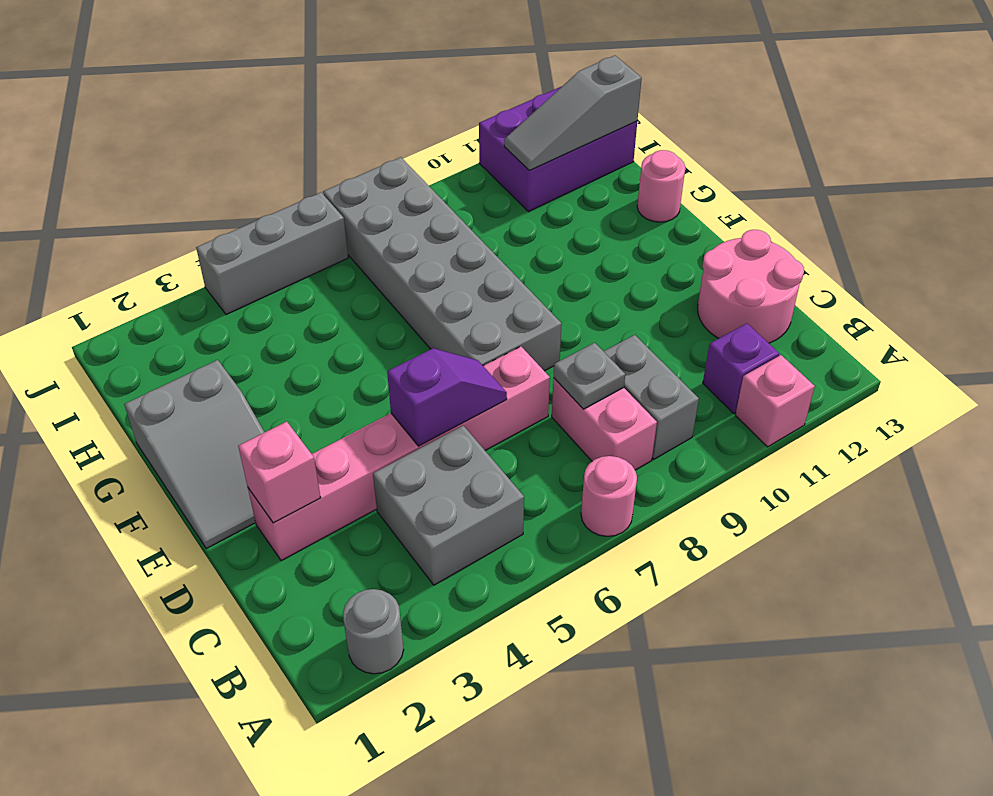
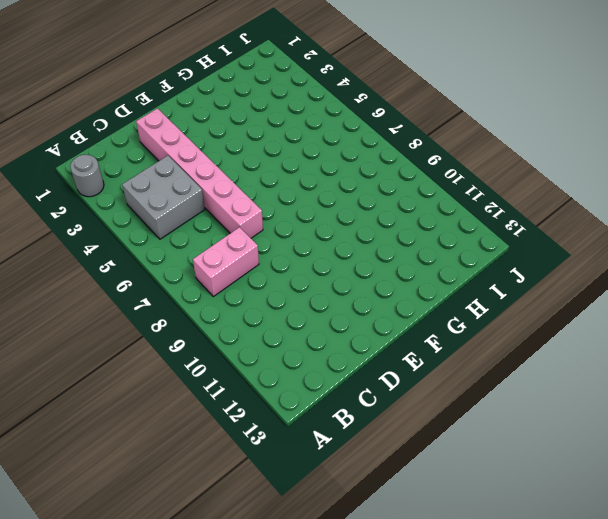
none -> pink 1x1 round brick [581,456,637,536]
none -> pink 1x1 brick [735,355,815,447]
none -> grey 1x2 brick [604,335,699,459]

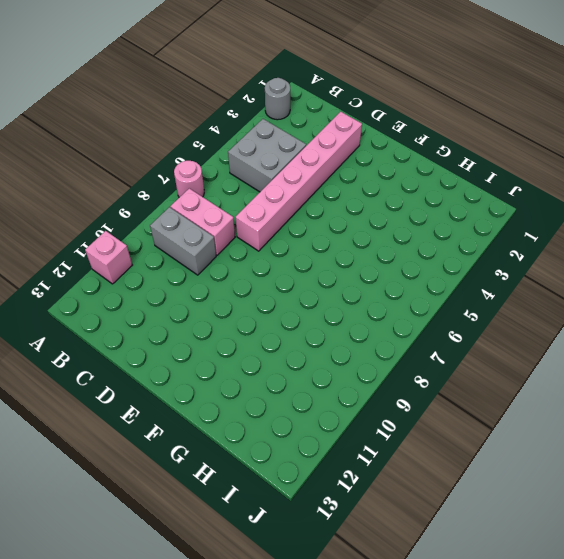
none -> purple 1x1 brick [703,323,779,413]
none -> pink 2x2 round brick [698,230,804,343]
none -> grey 2x3 slope [124,360,265,549]

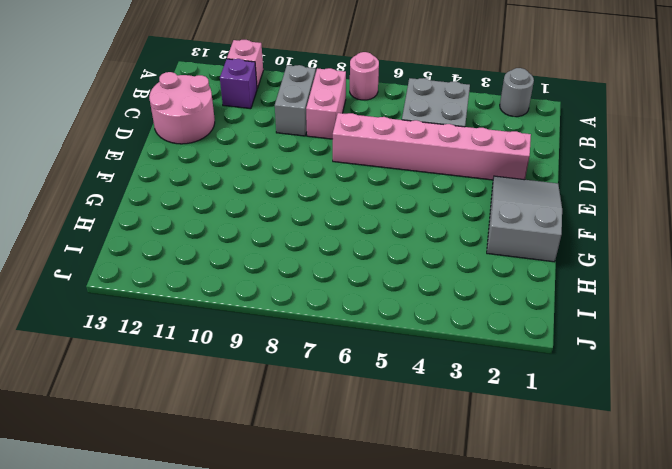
none -> grey 2x6 brick [323,157,562,371]
none -> pink 1x1 round brick [637,150,685,222]
none -> purple 2x3 brick [479,86,637,212]

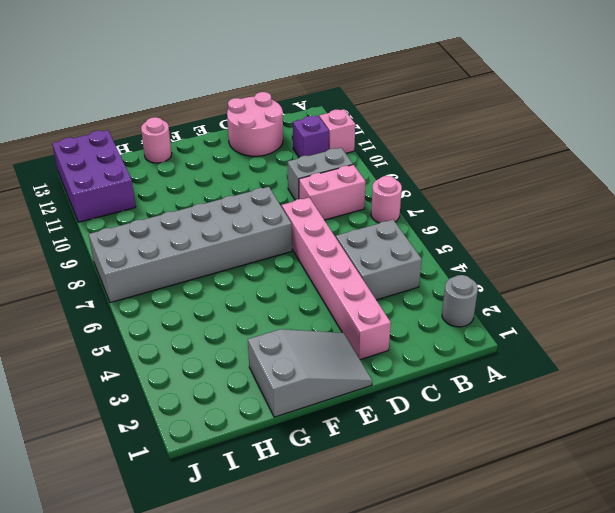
none -> grey 1x3 brick [196,192,348,315]
none -> grey 1x1 plate [554,343,625,409]
none -> pink 1x1 brick [238,422,321,523]

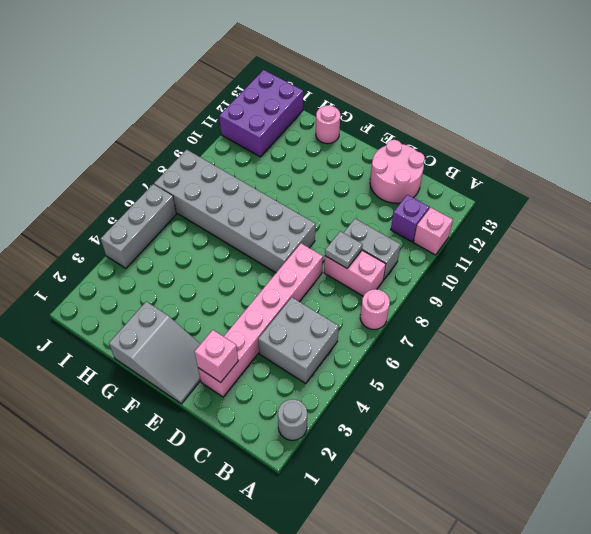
none -> purple 1x2 slope [387,348,507,446]
none -> grey 1x3 slope [504,55,642,170]

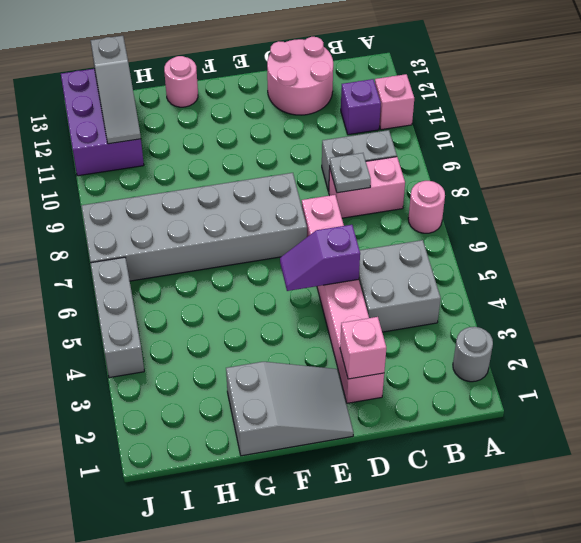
purple 1x2 slope [280,225,360,291] -> purple 1x2 slope turned to [387,348,507,446]

